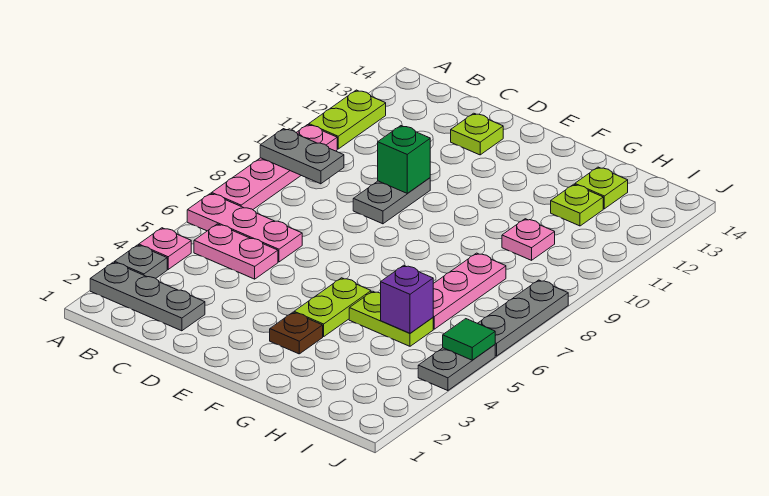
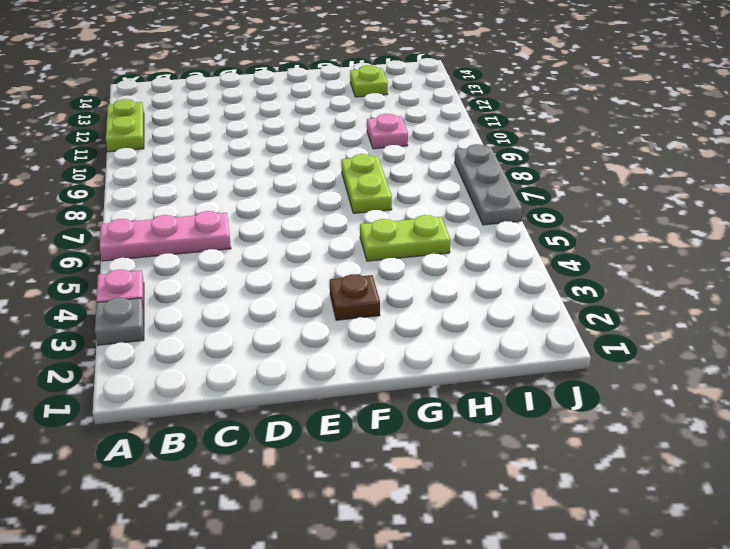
lime 1x2 plate [341,154,392,213] -> lime 1x2 plate moved to [294,278,371,337]
none -> grey 1x3 plate [90,262,205,331]
none -> pink 1x4 plate [212,125,337,210]
none -> pink 1x2 plate [194,224,278,279]

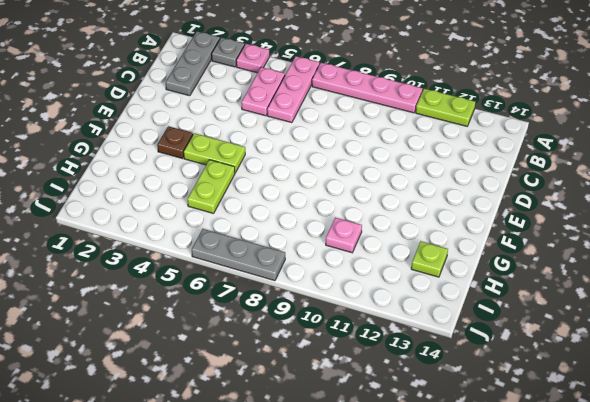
none -> grey 1x2 plate [353,178,430,224]
none -> lime 1x1 plate [451,113,503,155]
none -> pink 1x3 plate [433,253,506,329]

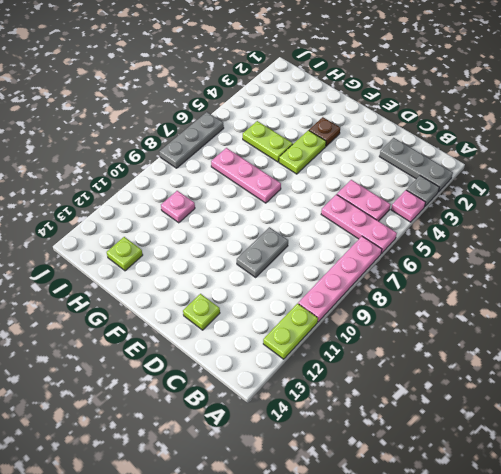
pink 1x3 plate [211,148,281,203] -> pink 1x3 plate turned to [433,253,506,329]
none -> lime 1x1 plate [551,184,603,226]
none -> grey 1x2 plate [418,345,495,391]
none -> grey 1x2 plate [260,129,344,184]

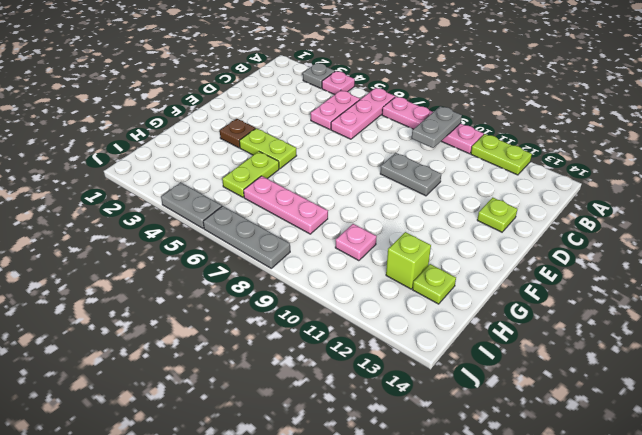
lime 1x1 brick [386,232,431,289] -> lime 1x1 plate [551,184,603,226]
none -> grey 1x3 plate [90,262,205,331]
none -> green 1x1 brick [378,126,430,193]
none -> purple 1x1 brick [381,265,433,333]

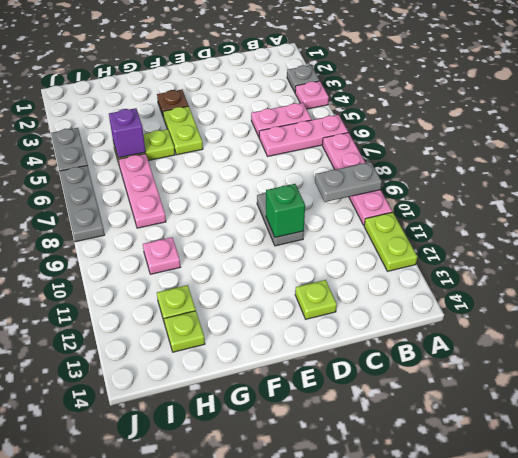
none -> grey 1x3 plate [90,262,205,331]
none -> green 1x1 tile [443,319,495,360]

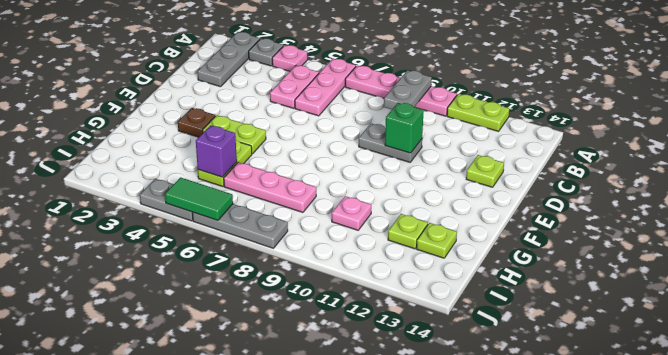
green 1x2 tile [165,178,233,220] -> green 1x1 tile [443,319,495,360]

